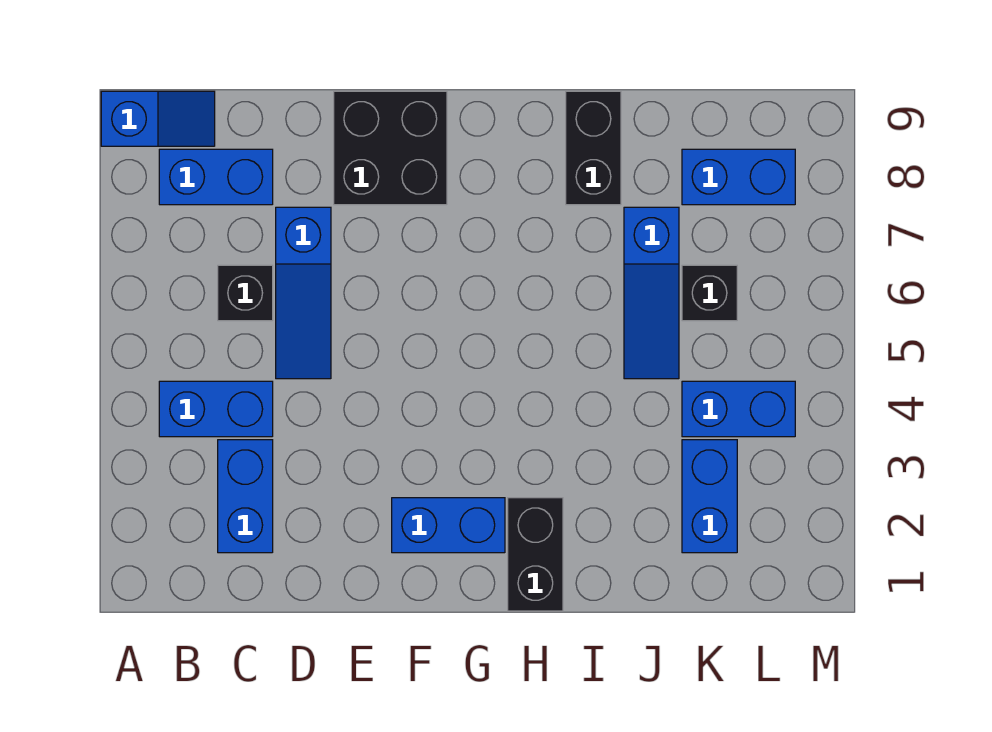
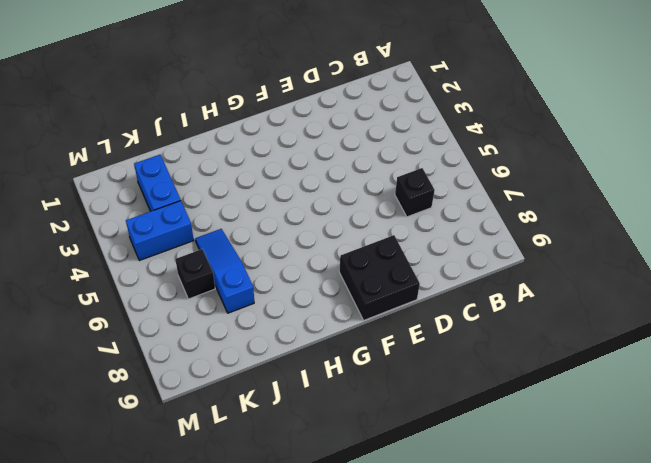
none -> blue 1x2 slope [101,91,215,146]
none -> blue 1x2 brick [159,381,273,437]
none -> blue 1x2 brick [159,149,273,205]

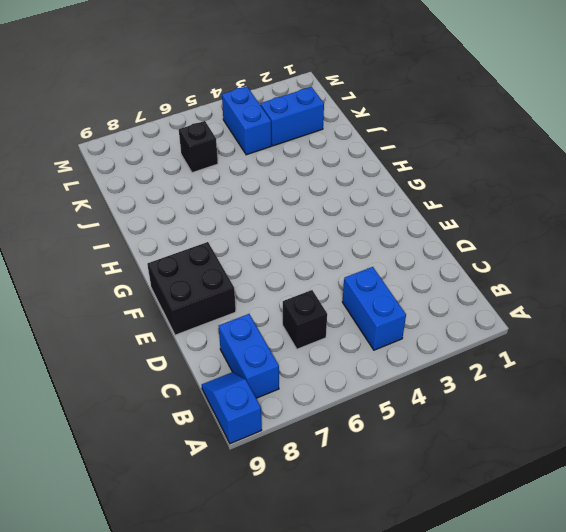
none -> blue 1x2 brick [218,440,273,553]
none -> blue 1x3 slope [276,207,331,379]
none -> blue 1x2 brick [392,498,505,553]

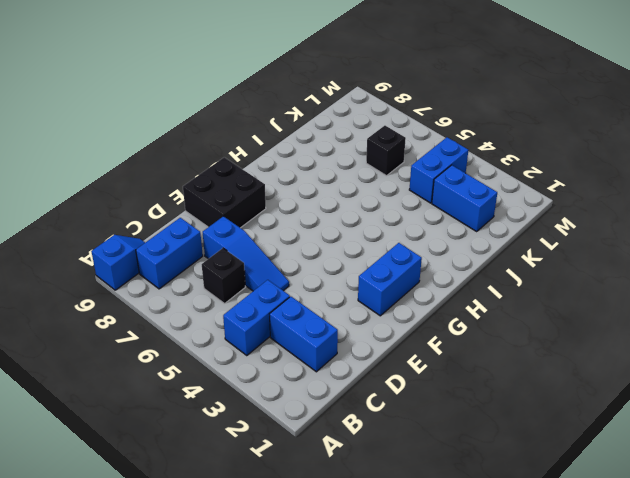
none -> black 1x2 brick [508,498,563,611]
none -> black 1x2 brick [566,91,621,205]
none -> blue 1x3 slope [624,207,679,379]

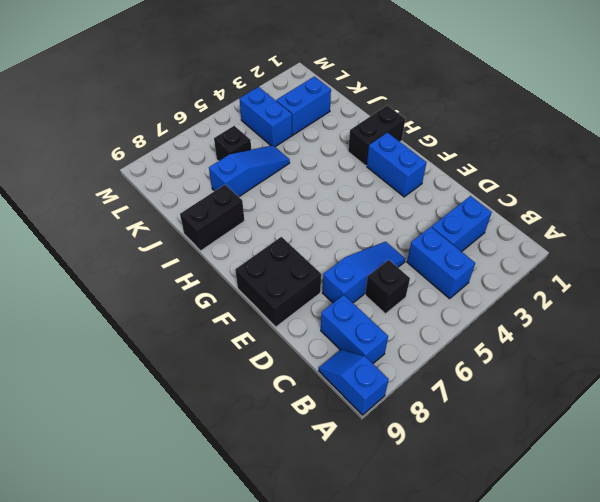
none -> blue 1x2 brick [682,149,795,205]

